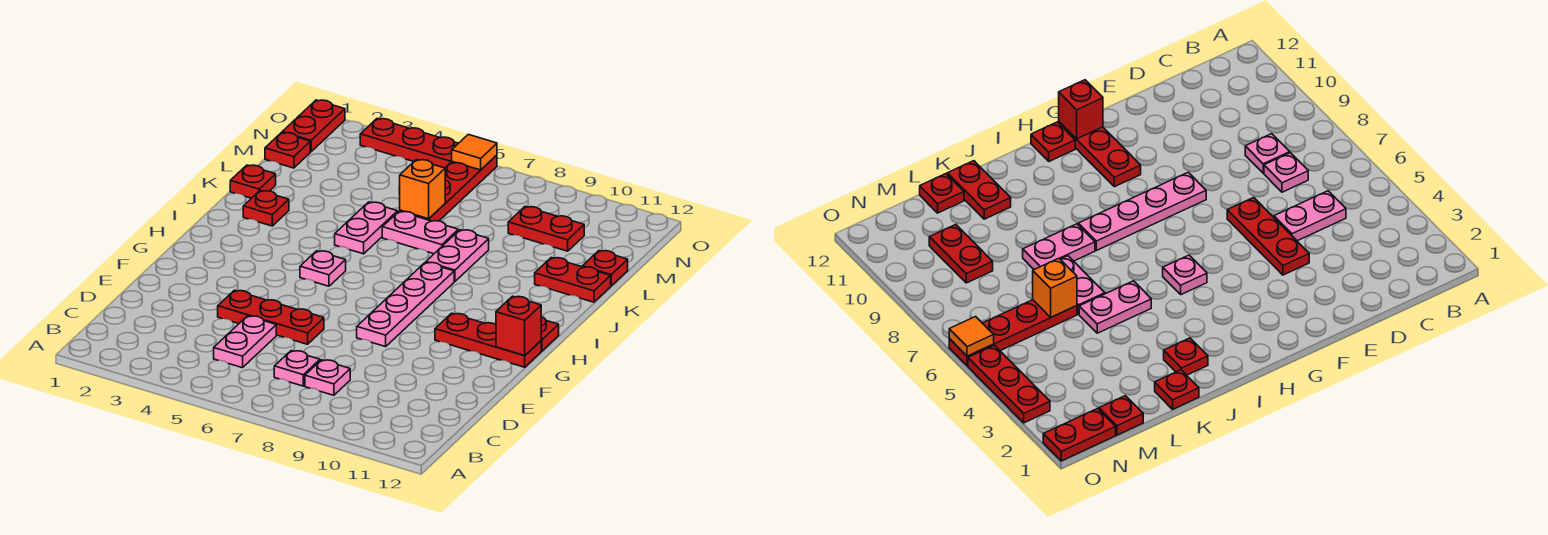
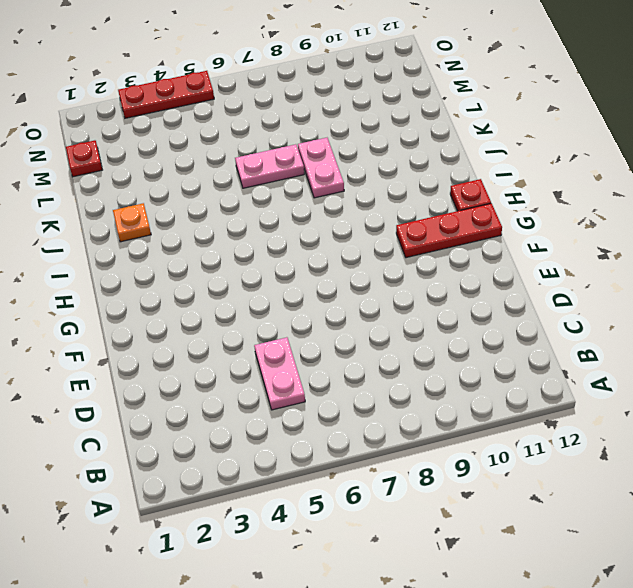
orange 1x1 plate [113,203,151,242] -> red 1x1 plate [243,191,289,226]
none -> pink 1x1 plate [274,351,320,386]
none -> pink 1x1 plate [305,360,350,395]
none -> red 1x3 plate [218,290,324,344]

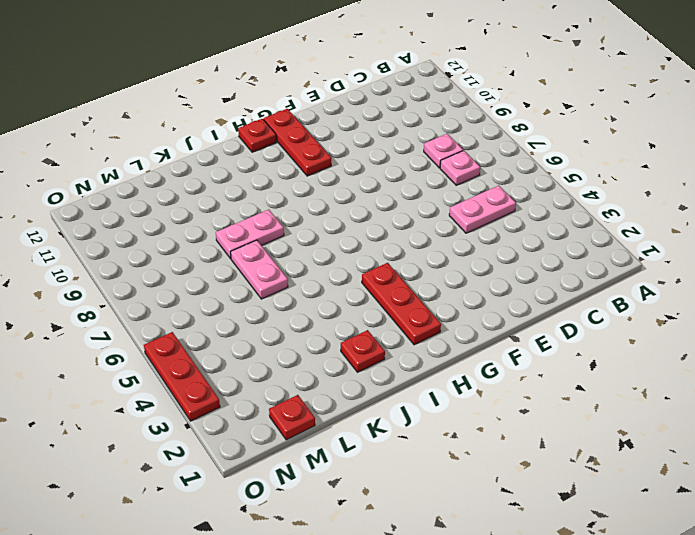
red 1x3 plate [362,263,441,345] -> red 1x3 plate moved to [218,290,324,344]
none -> pink 1x4 plate [357,262,454,347]
none -> pink 1x1 plate [300,251,346,286]
none -> pink 1x2 plate [335,202,397,254]

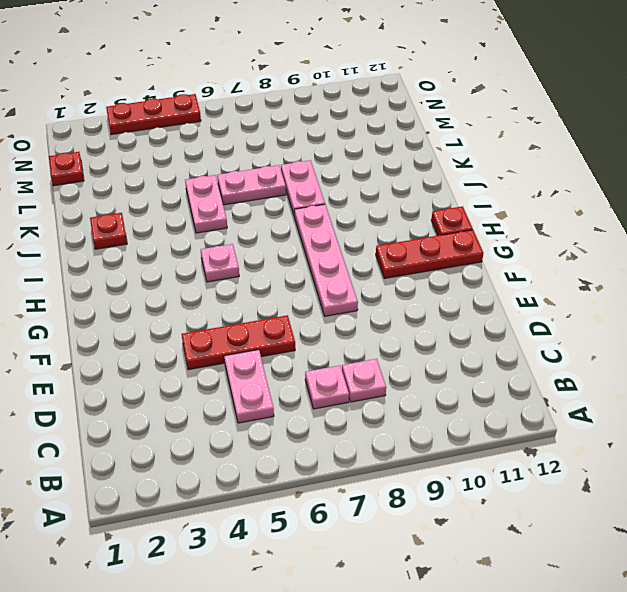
none -> red 1x1 plate [230,165,276,198]
none -> red 1x2 plate [535,258,611,302]
none -> red 1x4 plate [400,155,497,221]

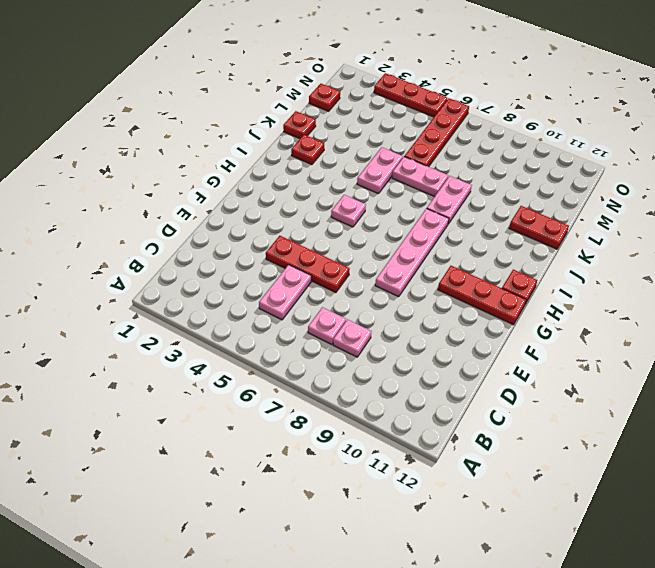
none -> red 1x1 plate [582,251,628,286]
none -> red 1x2 plate [508,207,584,251]
none -> red 1x2 plate [282,100,345,152]

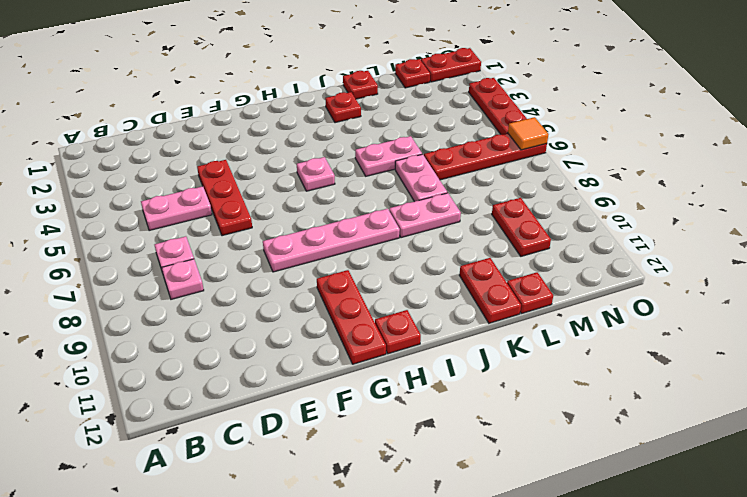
none -> red 1x1 brick [496,296,541,356]
none -> orange 1x1 brick [400,160,445,219]

